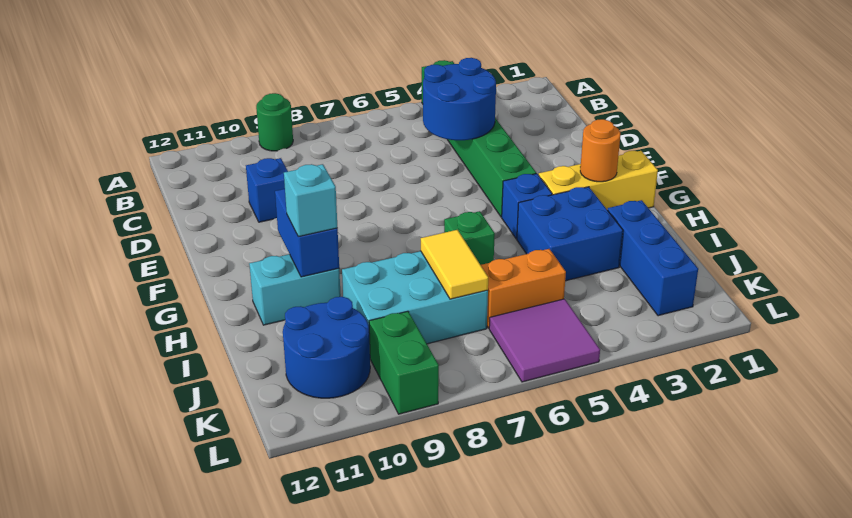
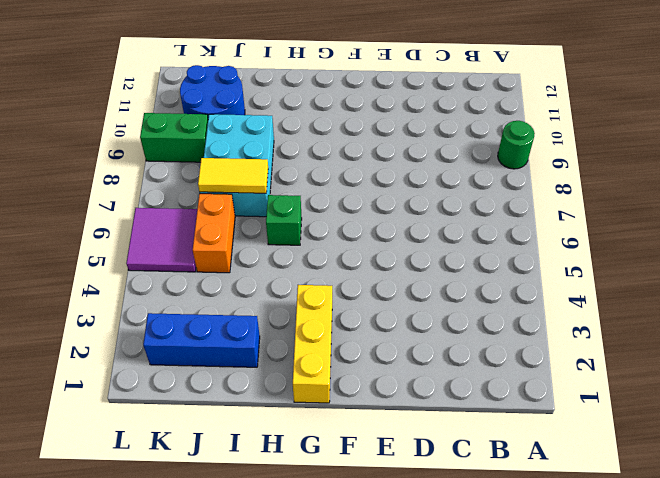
none -> green 1x6 brick [422,60,536,217]
none -> blue 1x1 brick [246,158,288,222]
none -> blue 1x1 brick [502,174,552,239]

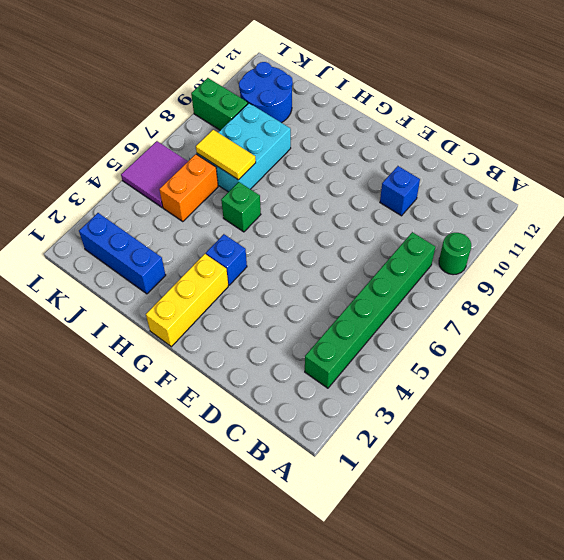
green 1x6 brick [305,232,435,388] -> green 1x6 brick turned to [422,60,536,217]
none -> blue 2x2 brick [517,187,623,281]
none -> cyan 1x2 brick [249,254,341,325]
none -> blue 2x2 round brick [423,58,496,140]

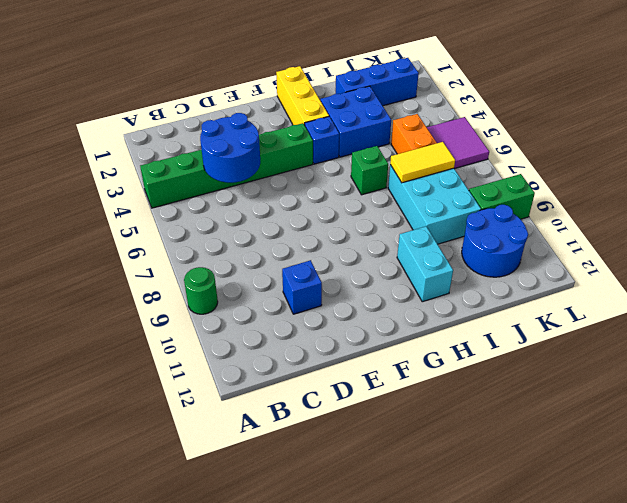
none -> orange 1x1 round brick [580,119,620,182]
none -> blue 1x2 brick [275,189,339,277]
none -> cyan 1x1 brick [284,164,337,237]

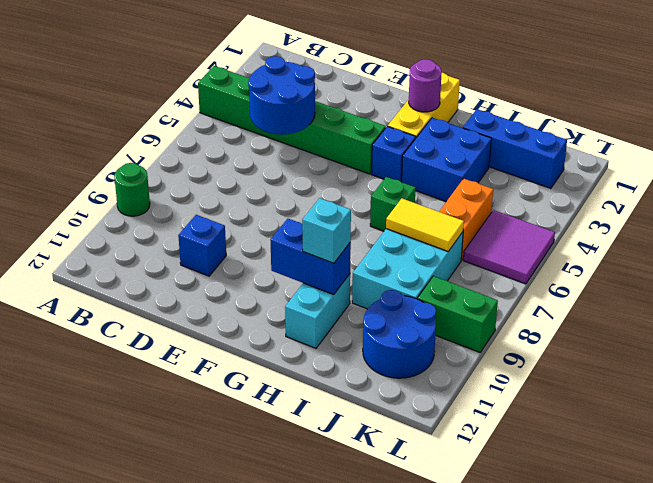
purple 1x1 round brick [409,59,442,112] -> orange 1x1 round brick [580,119,620,182]

